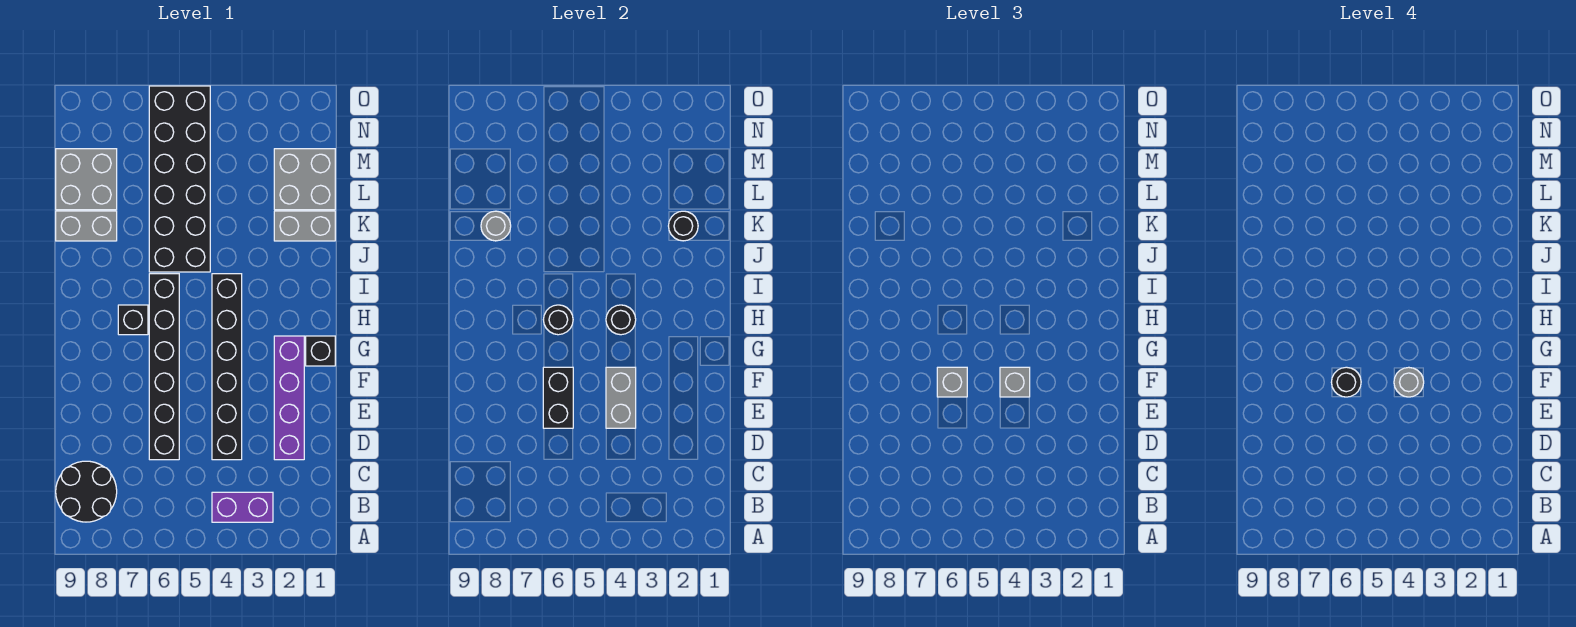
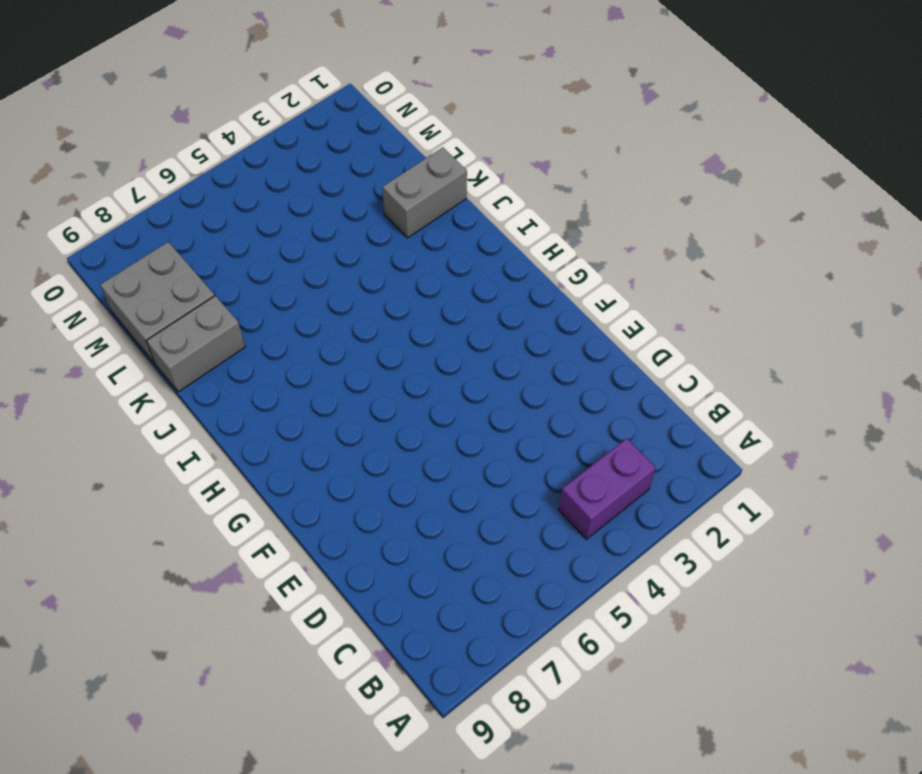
none -> black 2x2 round brick [56,461,117,522]
none -> purple 1x4 brick [274,336,304,460]
none -> black 1x6 brick [212,274,242,460]

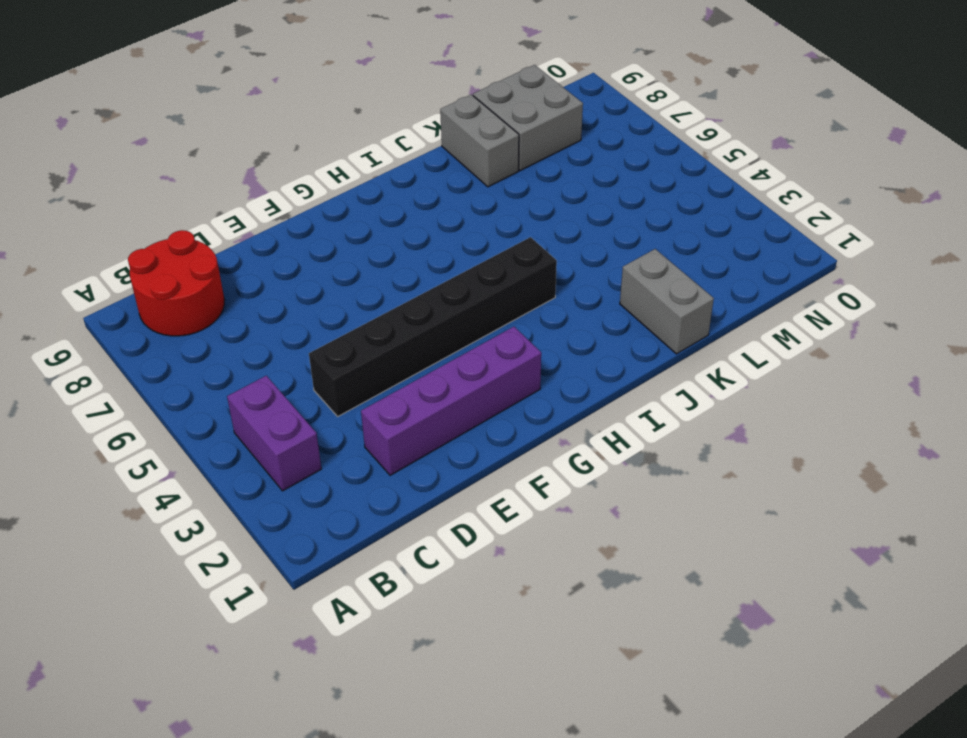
red 2x2 round brick [128,230,224,336] -> black 2x2 round brick [56,461,117,522]
none -> black 1x6 brick [149,274,179,460]
none -> black 1x1 brick [306,336,335,366]
none -> black 1x1 brick [118,305,148,335]

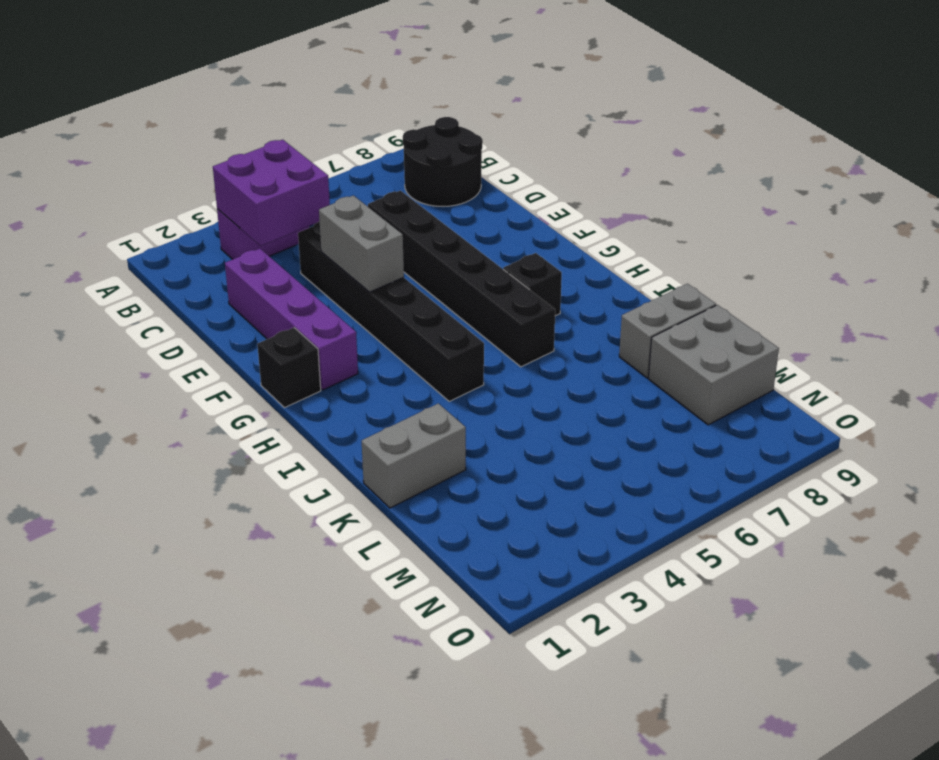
purple 2x2 brick [213,140,330,246] -> none
none -> black 2x6 brick [149,86,210,272]
none -> grey 2x2 brick [274,149,335,210]
none -> black 1x2 brick [543,367,573,428]

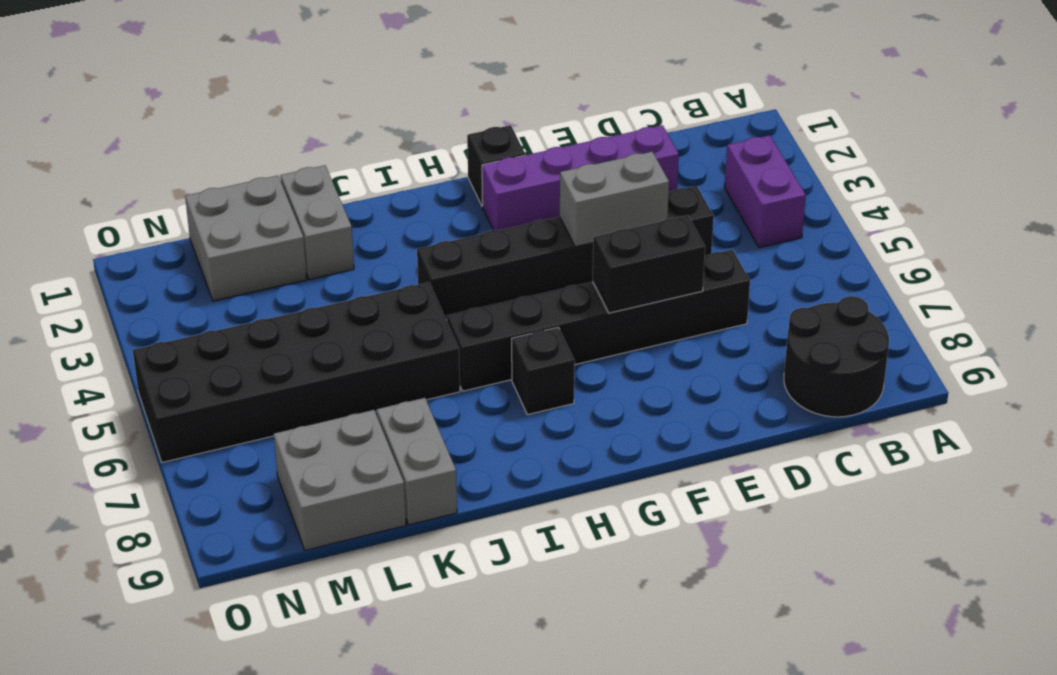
none -> black 1x1 round brick [606,305,636,335]
none -> black 1x1 round brick [543,305,573,335]
none -> black 1x1 round brick [669,211,698,241]

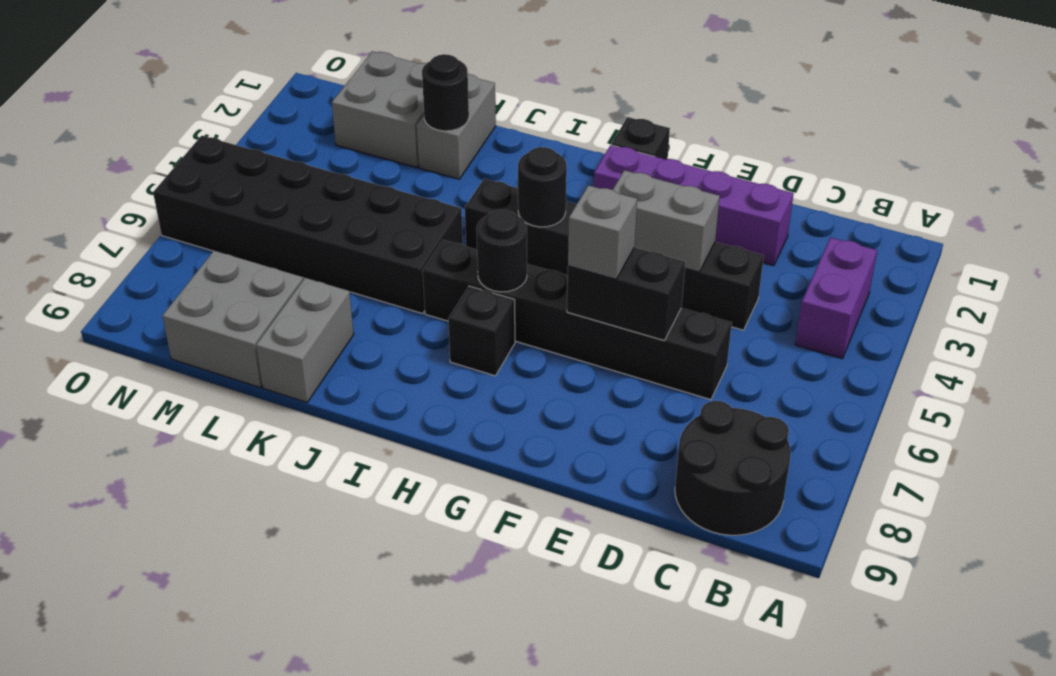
none -> grey 1x1 round brick [481,211,511,241]
none -> grey 1x1 brick [1000,367,1030,397]
none -> grey 1x1 round brick [1394,367,1424,397]

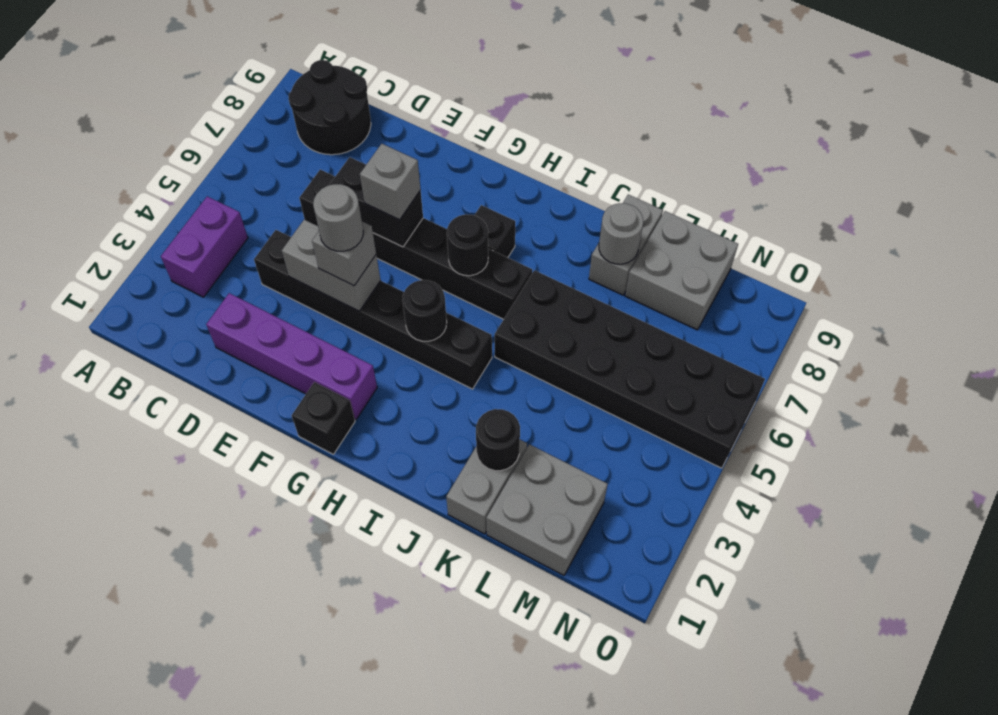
none -> black 1x1 round brick [1331,367,1361,397]

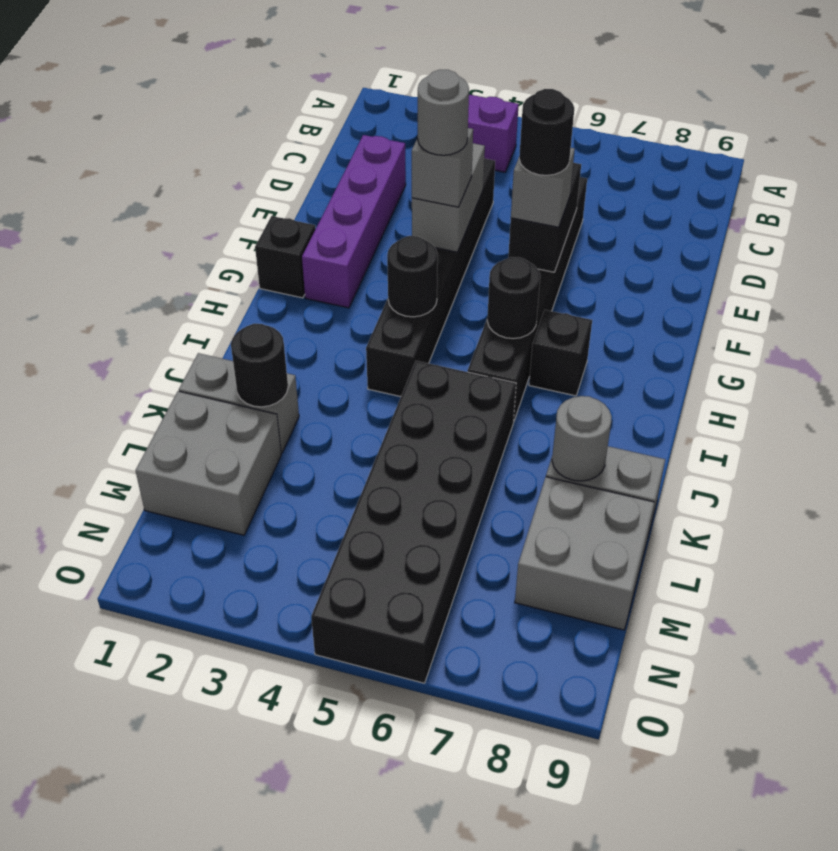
none -> black 2x2 round brick [56,461,117,522]

